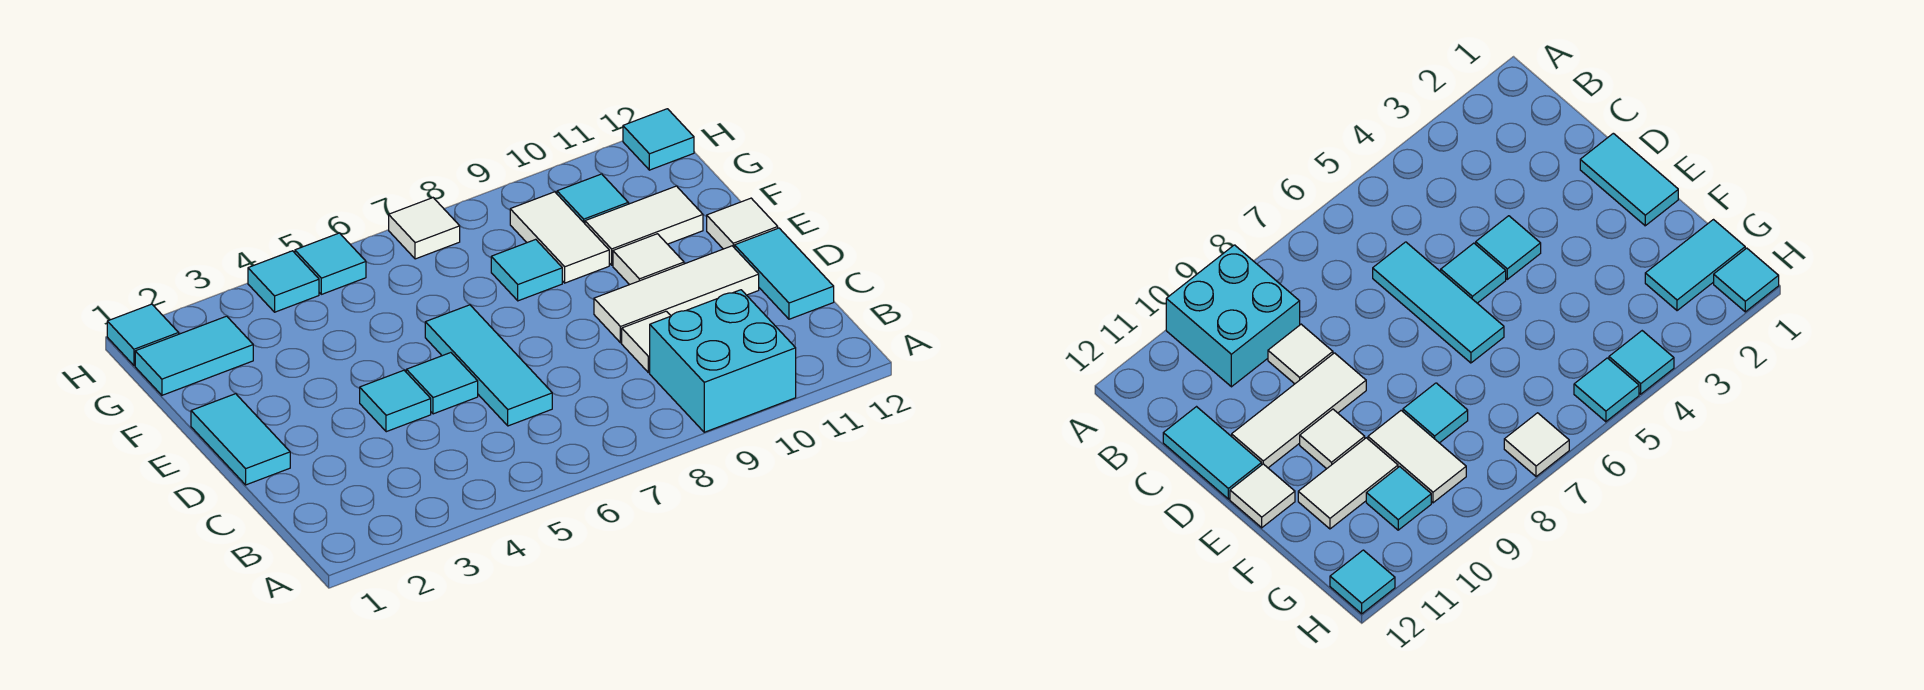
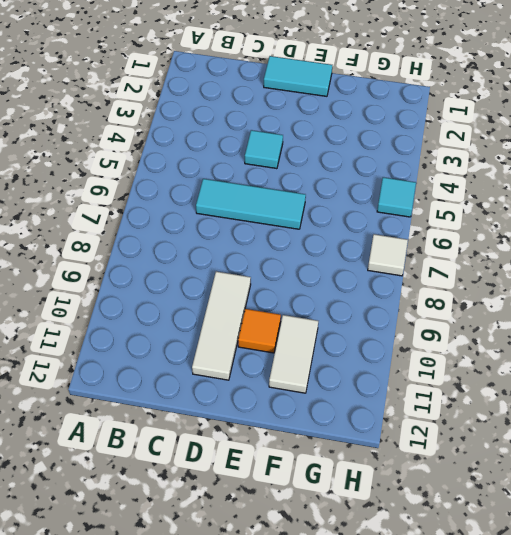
orange 1x1 tile [238,309,281,353] -> white 1x1 tile [613,234,684,285]
none -> cyan 2x2 brick [650,290,796,432]
none -> white 1x1 tile [622,311,671,373]
none -> cyan 1x2 tile [735,228,834,319]

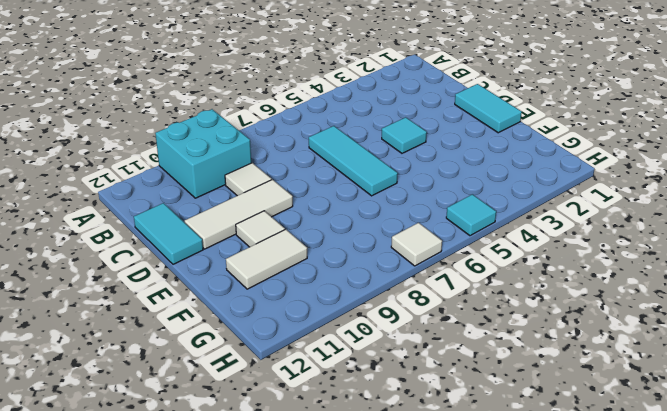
none -> cyan 1x1 tile [406,353,478,414]
none -> white 1x1 tile [707,198,778,249]
none -> cyan 1x1 tile [491,239,562,301]

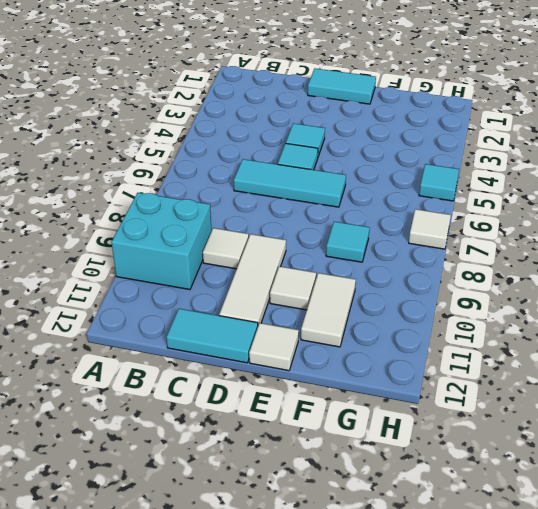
none -> white 1x2 tile [510,192,609,283]
none -> cyan 1x2 tile [135,316,253,395]
none -> cyan 1x1 tile [557,174,628,223]

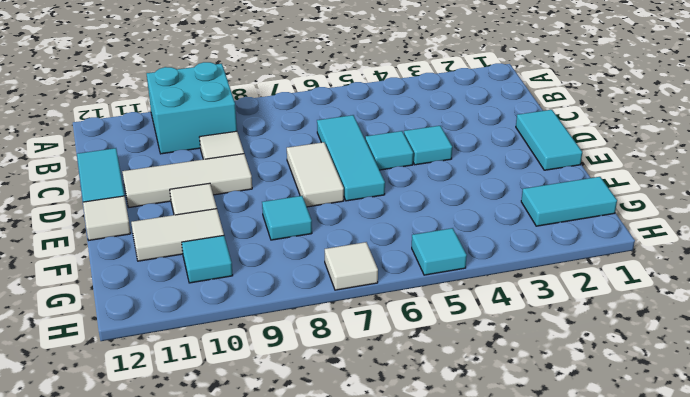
white 1x2 tile [287,142,344,207] -> white 1x2 tile moved to [510,192,609,283]
none -> cyan 1x1 tile [107,304,179,366]
none -> cyan 1x1 tile [248,251,319,312]
none -> cyan 1x1 tile [623,109,694,170]

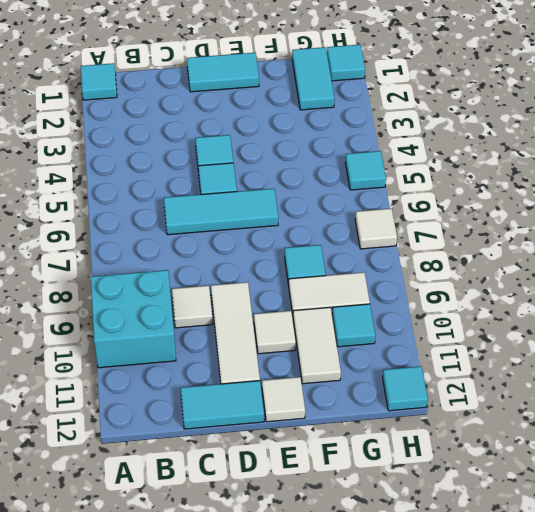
cyan 1x1 tile [81,63,117,100] -> cyan 1x1 tile moved to [248,251,319,312]

